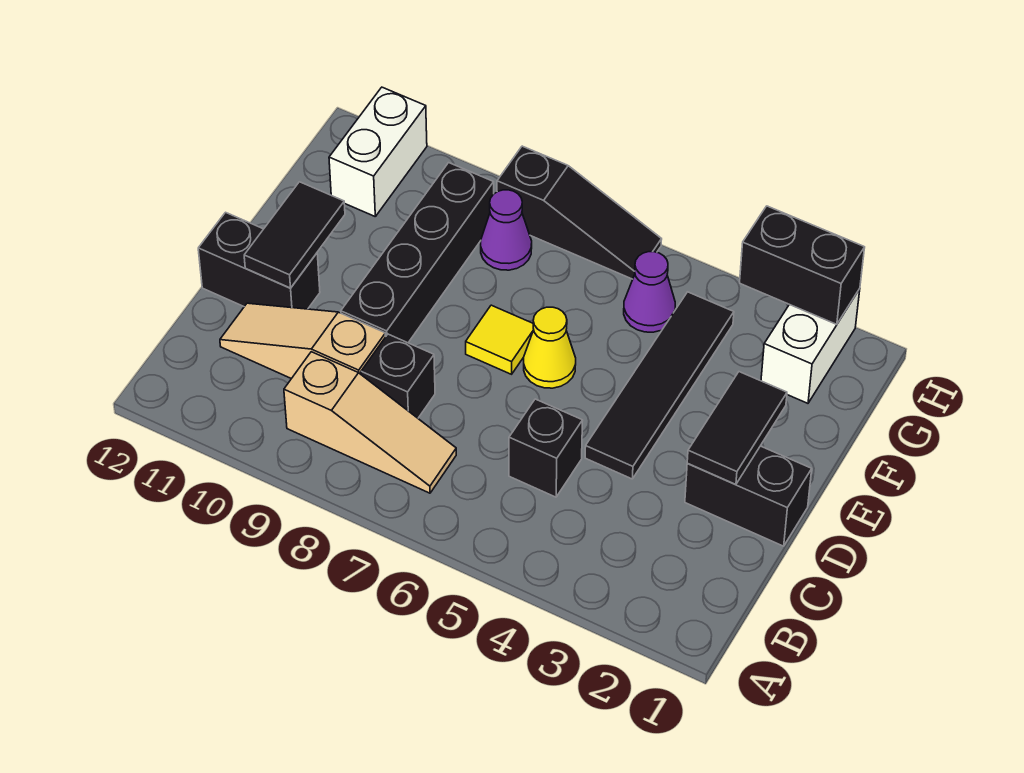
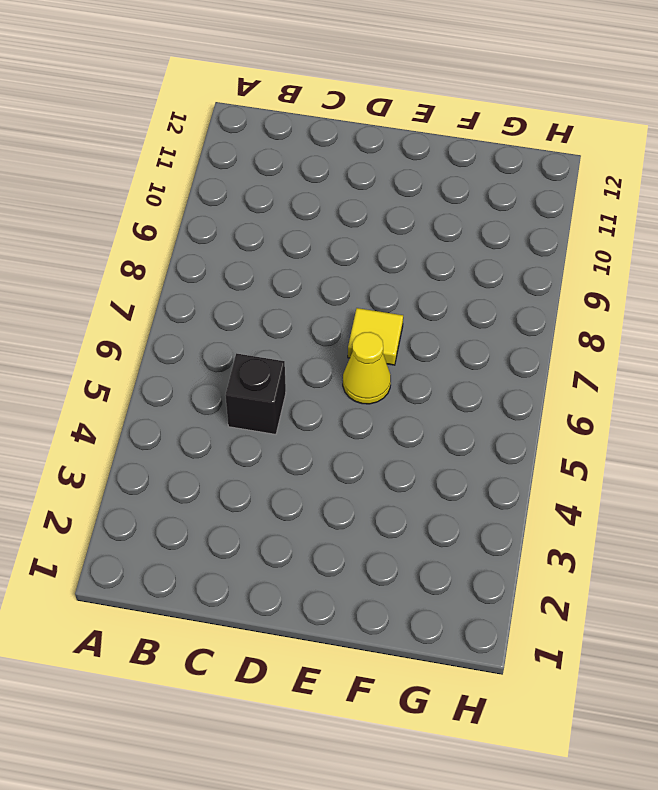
none -> tan 1x3 slope [284,352,456,493]
none -> black 1x1 brick [361,334,435,418]
none -> tan 1x3 slope [220,303,386,379]

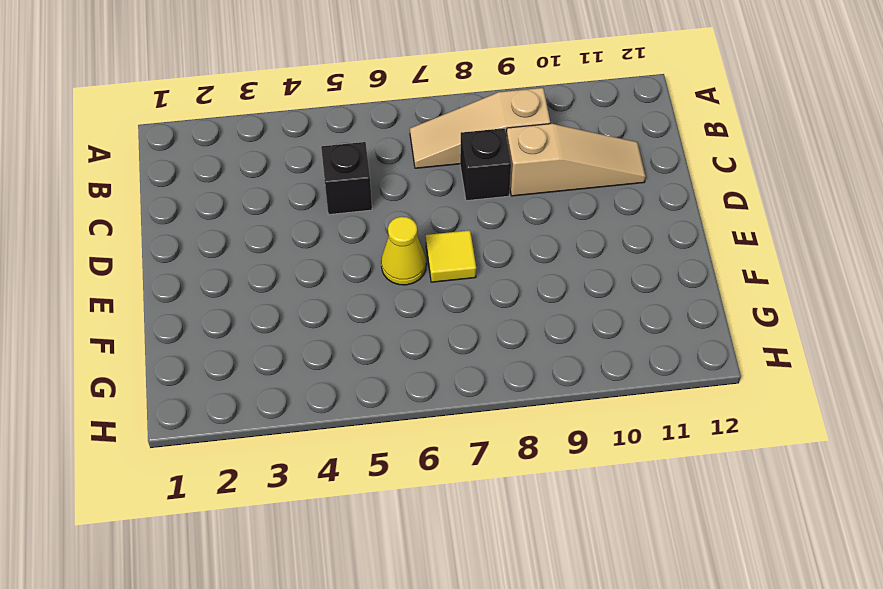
none -> black 1x2 brick [685,446,812,546]
none -> black 1x4 tile [585,292,734,479]
none -> black 1x4 brick [341,163,494,343]

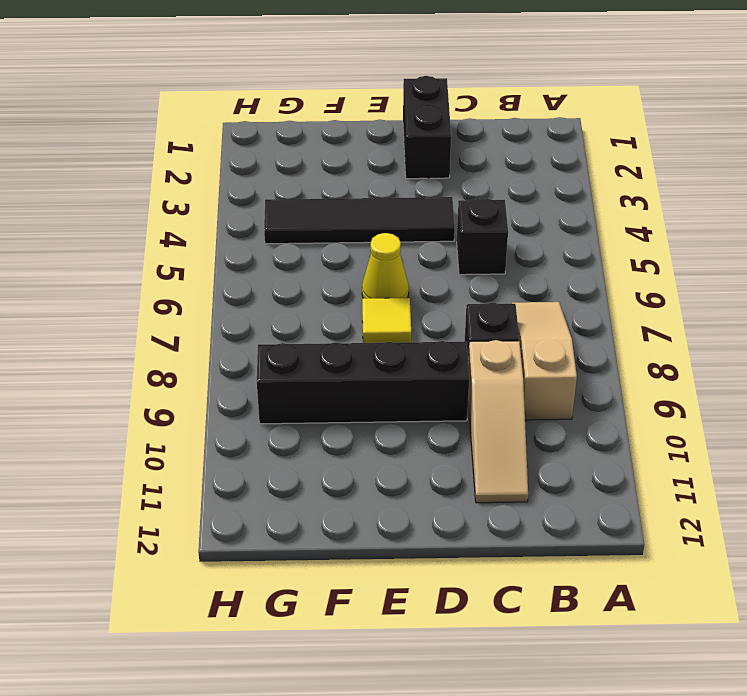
none -> black 1x2 brick [198,212,320,309]
none -> white 1x2 brick [761,289,860,403]
none -> purple 1x1 cone [624,252,675,332]

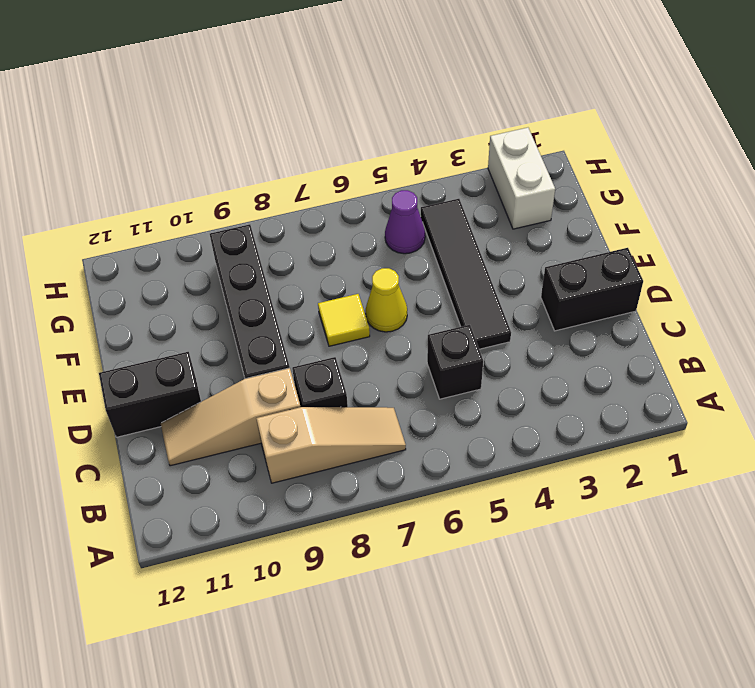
none -> purple 1x1 cone [481,190,532,270]
none -> white 1x2 brick [329,87,427,216]
none -> black 1x3 slope [497,146,662,279]

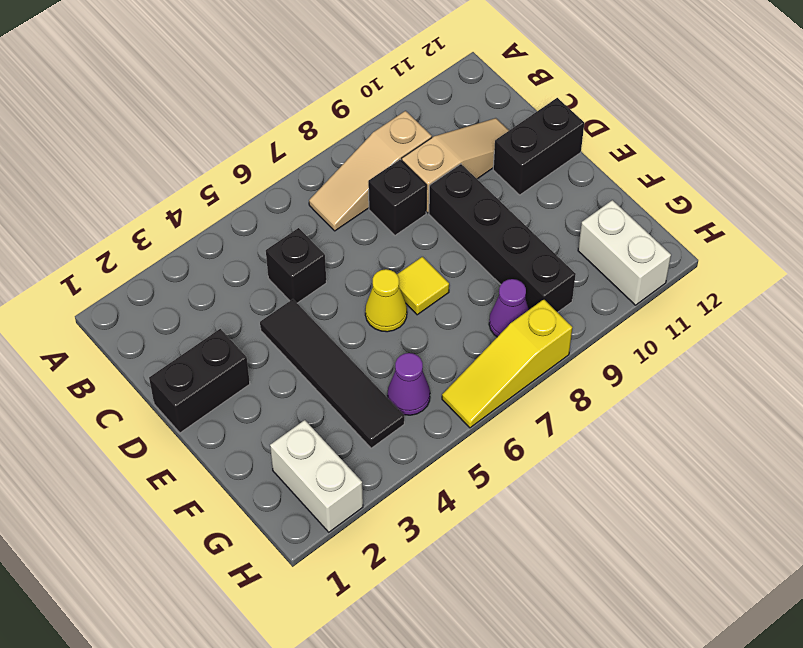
yellow 1x3 slope [442,299,572,428] -> black 1x3 slope [497,146,662,279]
none -> black 1x2 tile [687,372,787,484]
none -> black 1x2 tile [244,182,345,288]
none -> black 1x2 brick [740,206,865,324]

